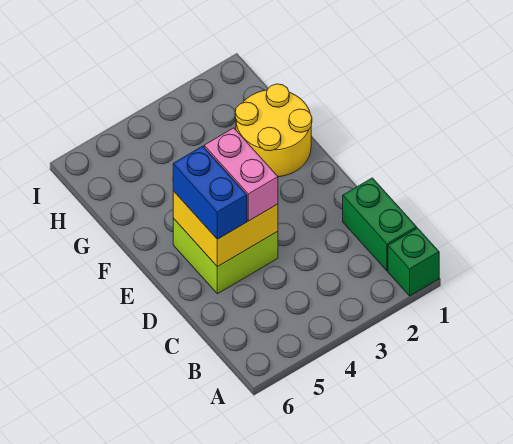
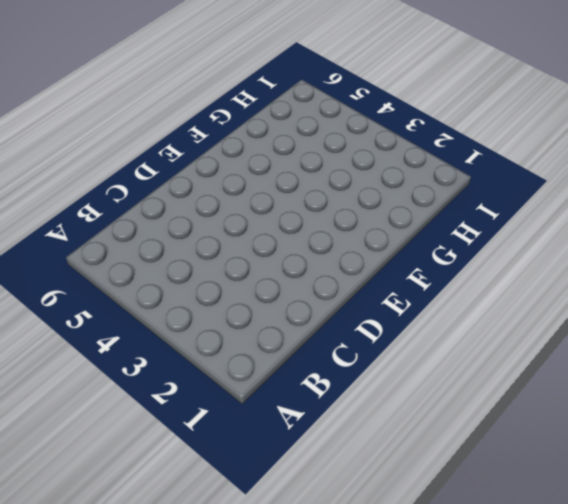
none -> green 1x1 brick [388,228,439,296]
none -> green 1x2 brick [343,178,417,271]

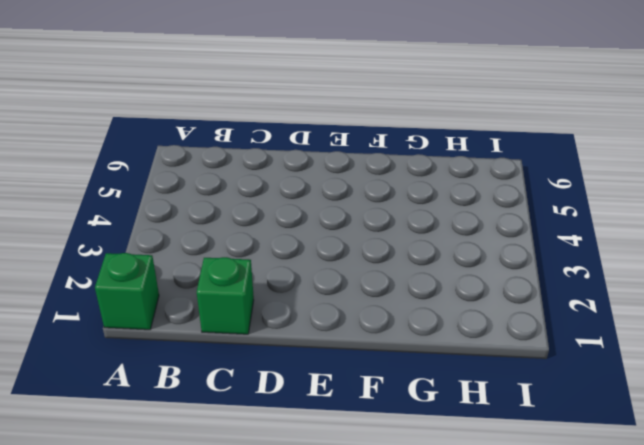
green 1x1 brick [197,257,254,334] -> green 1x2 brick [343,178,417,271]
none -> lime 2x2 brick [173,218,278,294]
none -> yellow 2x2 round brick [235,84,312,177]

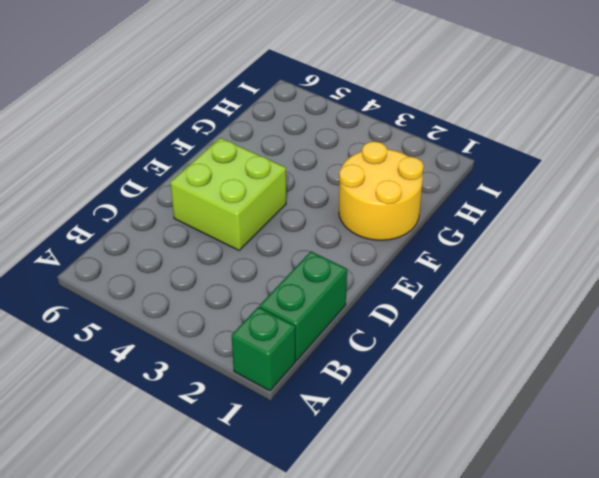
none -> yellow 2x2 brick [173,191,278,267]
none -> pink 1x2 brick [204,128,278,221]

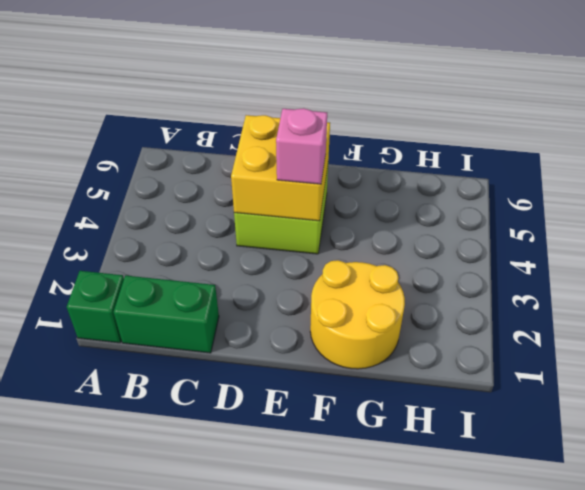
pink 1x1 brick [276,108,327,184] -> pink 1x2 brick [204,128,278,221]
none -> blue 1x2 brick [173,146,247,239]

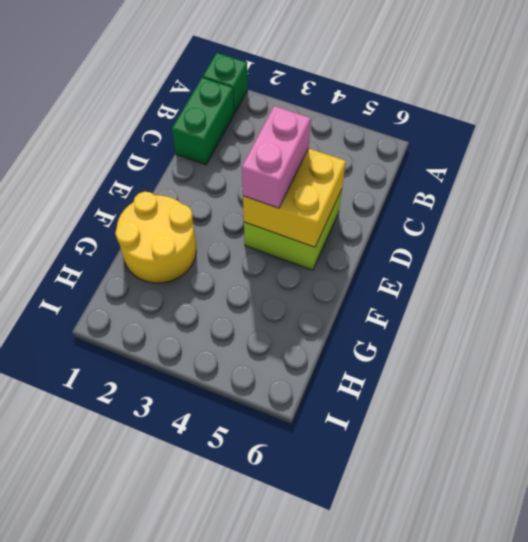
none -> blue 1x2 brick [173,146,247,239]

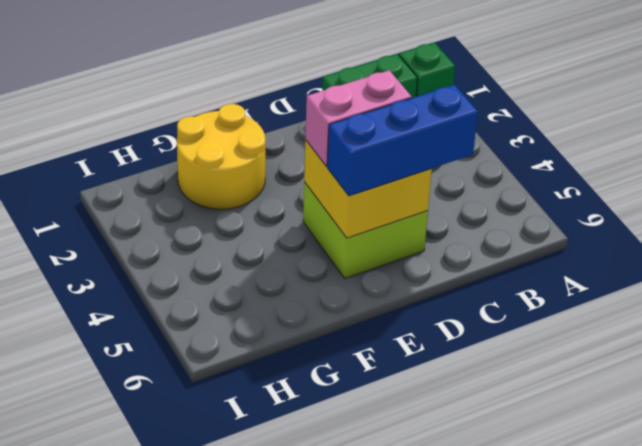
blue 1x3 brick [327,85,478,196] -> blue 1x2 brick [173,146,247,239]

